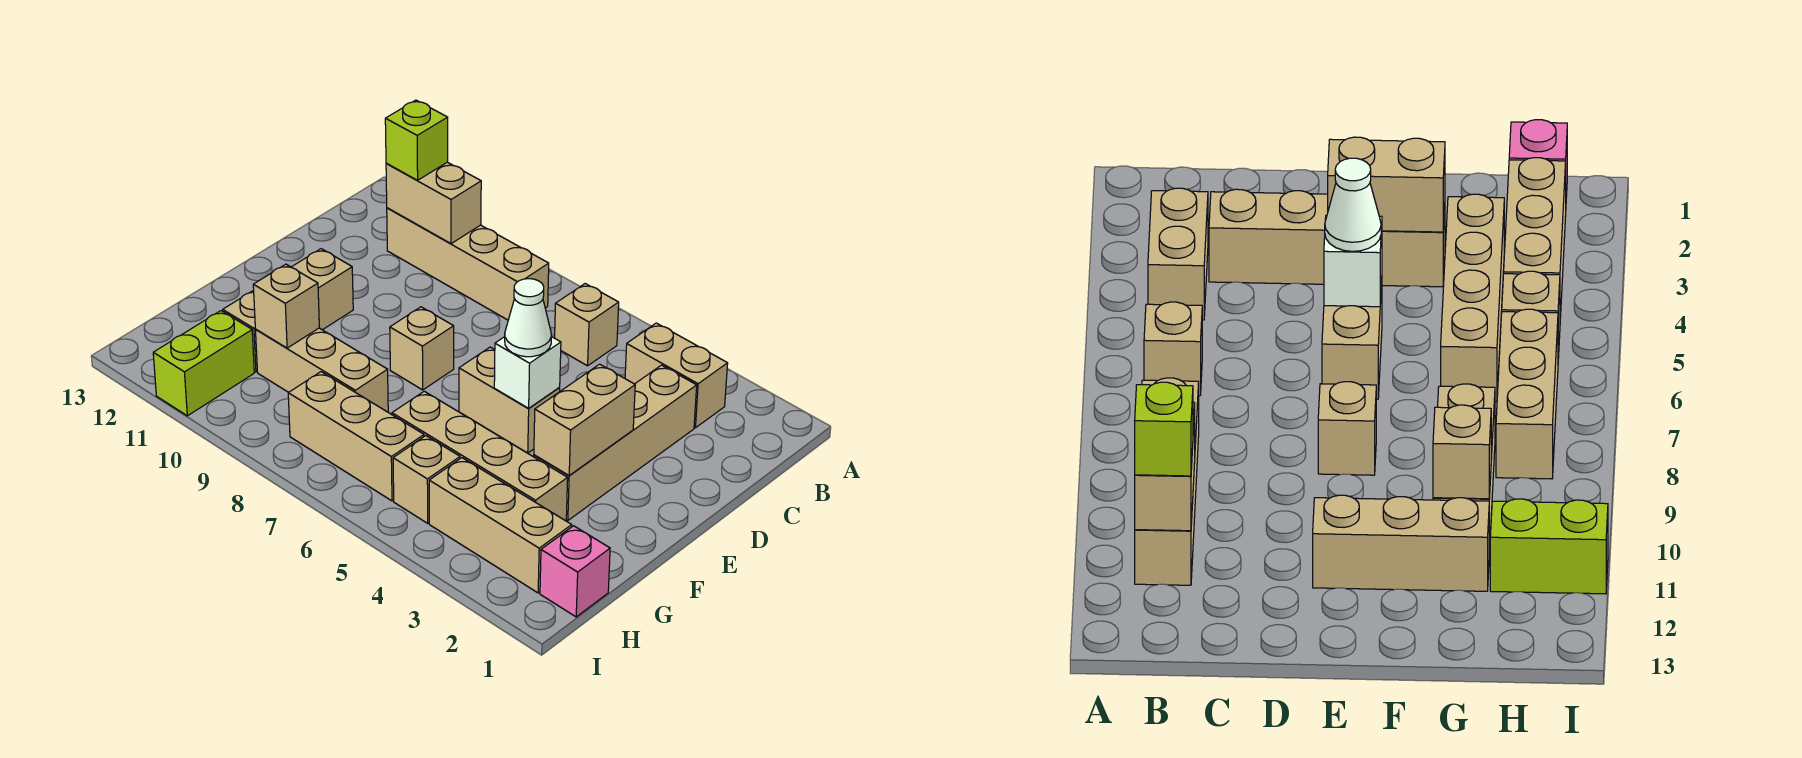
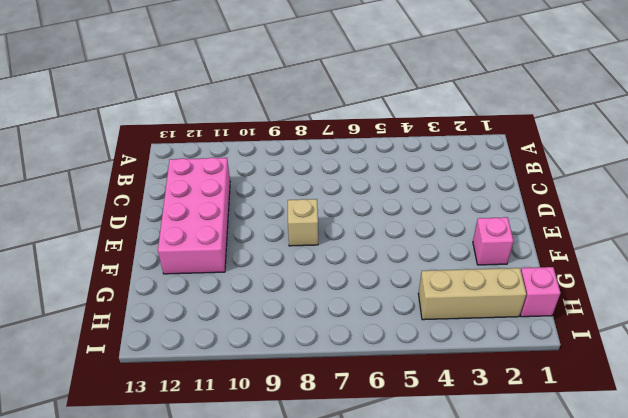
pink 2x4 brick [158,157,230,274] -> tan 1x3 brick [223,249,353,372]
pink 1x1 brick [473,217,513,265] -> none
none -> tan 1x2 brick [625,323,728,428]
none -> tan 1x1 brick [555,284,619,366]
none -> tan 1x4 brick [387,208,549,320]

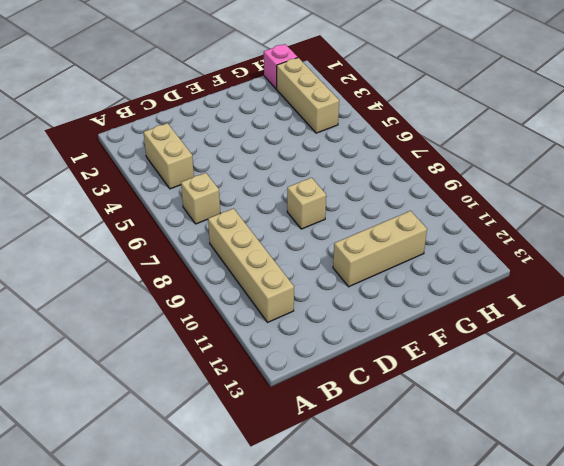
none -> tan 1x4 brick [534,365,697,521]
none -> tan 1x2 brick [459,347,560,453]
none -> tan 1x4 brick [392,391,568,521]

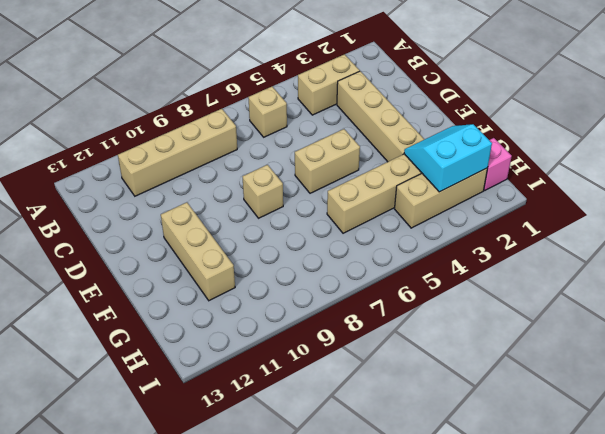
cyan 2x2 slope [404,124,492,192] -> none
none -> tan 1x3 brick [256,328,388,412]
none -> tan 1x1 brick [393,436,460,523]
none -> tan 1x3 brick [288,372,424,501]

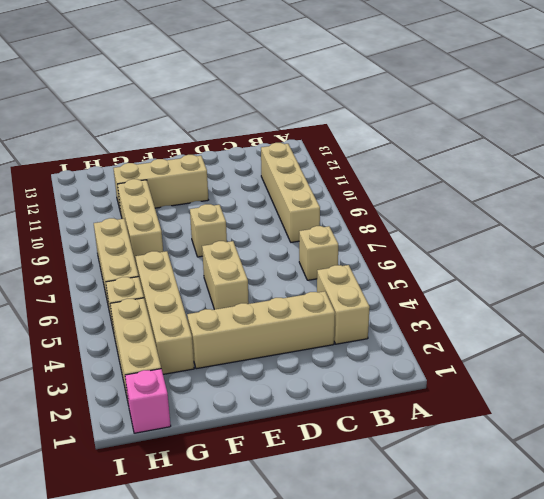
none -> lime 1x2 brick [153,311,254,416]
none -> tan 1x2 brick [386,162,481,244]
none -> tan 1x2 brick [534,364,635,476]

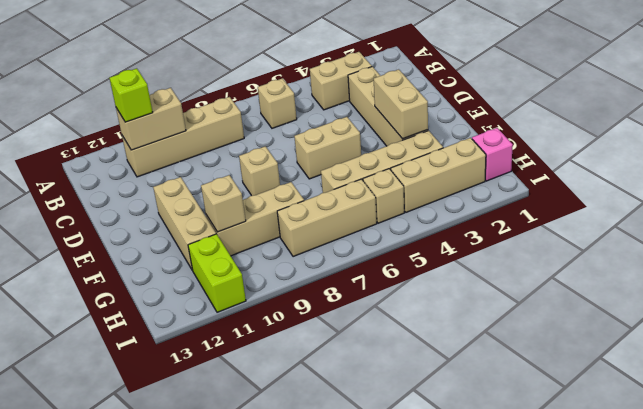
none -> white 1x1 brick [494,337,561,408]
none -> white 1x1 cone [505,279,551,357]

